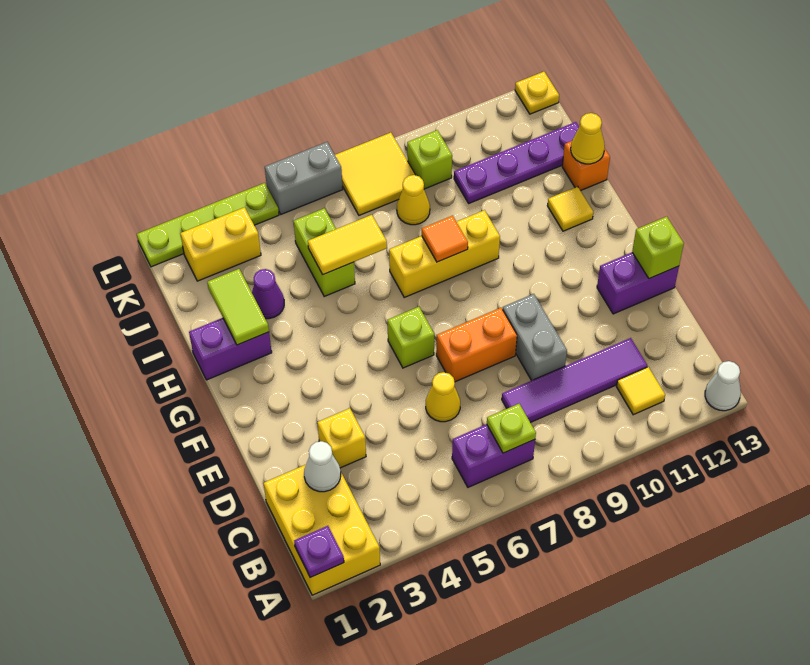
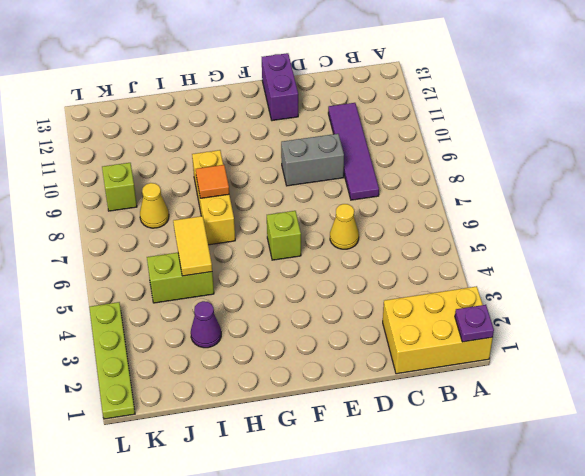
none -> white 1x1 cone [705,361,741,411]
none -> purple 1x2 brick [452,424,535,487]
none -> yellow 1x1 tile [616,367,665,415]
none -> yellow 1x1 brick [317,408,366,468]

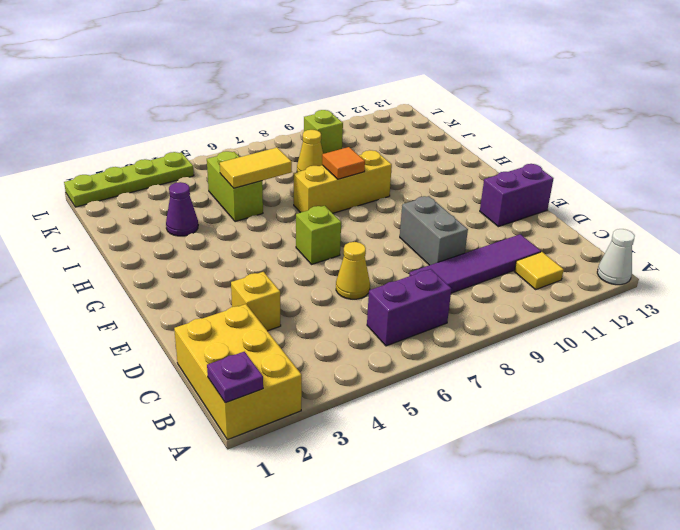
none -> orange 1x2 brick [436,308,517,382]
none -> purple 1x2 brick [189,318,272,380]
none -> yellow 1x1 tile [547,187,593,231]
none -> orange 1x1 brick [562,141,610,191]

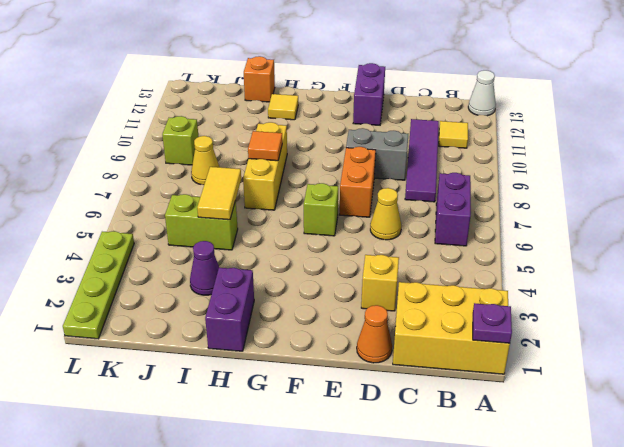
orange 1x1 cone [357,305,392,363] -> none
none -> purple 1x4 plate [454,122,579,203]
none -> yellow 1x2 brick [180,207,261,281]
none -> yellow 2x2 tile [335,133,415,215]
none -> grey 1x2 brick [265,142,343,214]

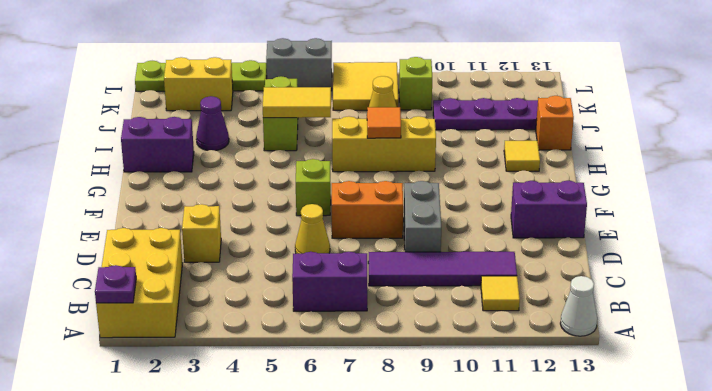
none -> yellow 1x1 plate [515,72,559,114]
none -> lime 1x1 plate [487,404,536,453]
none -> white 1x1 cone [304,441,341,492]
none -> lime 1x1 brick [632,216,684,279]

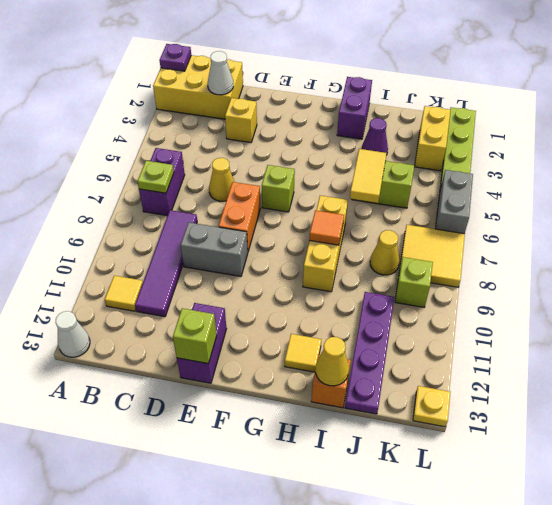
none -> lime 1x2 tile [207,269,269,345]

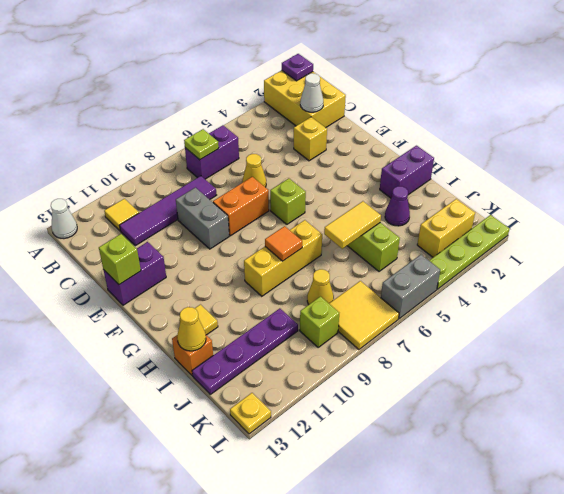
none -> lime 1x2 tile [207,269,269,345]

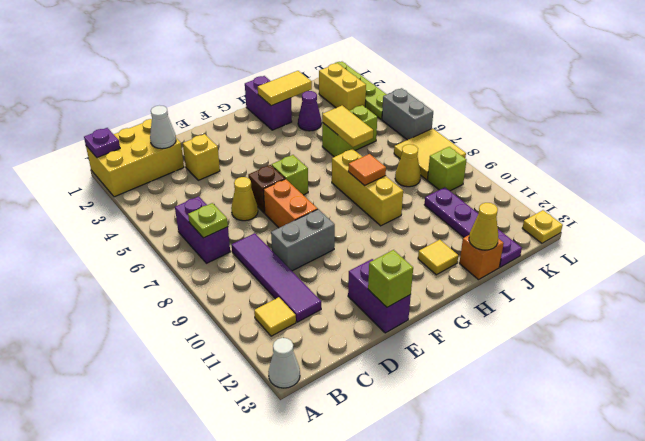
brown 1x1 brick [248,165,285,213] -> none
yellow 1x2 tile [258,71,312,106] -> lime 1x2 tile [207,269,269,345]

